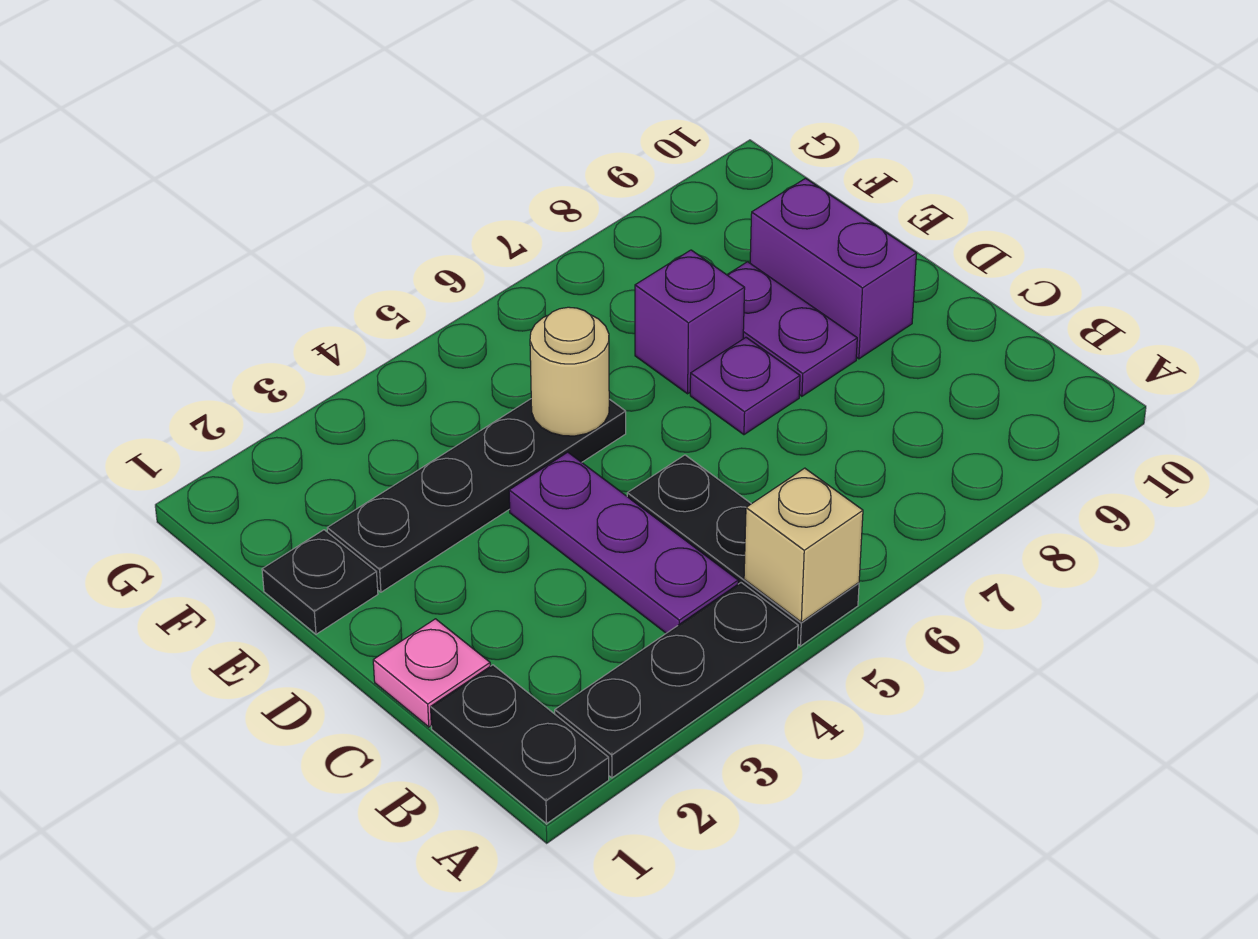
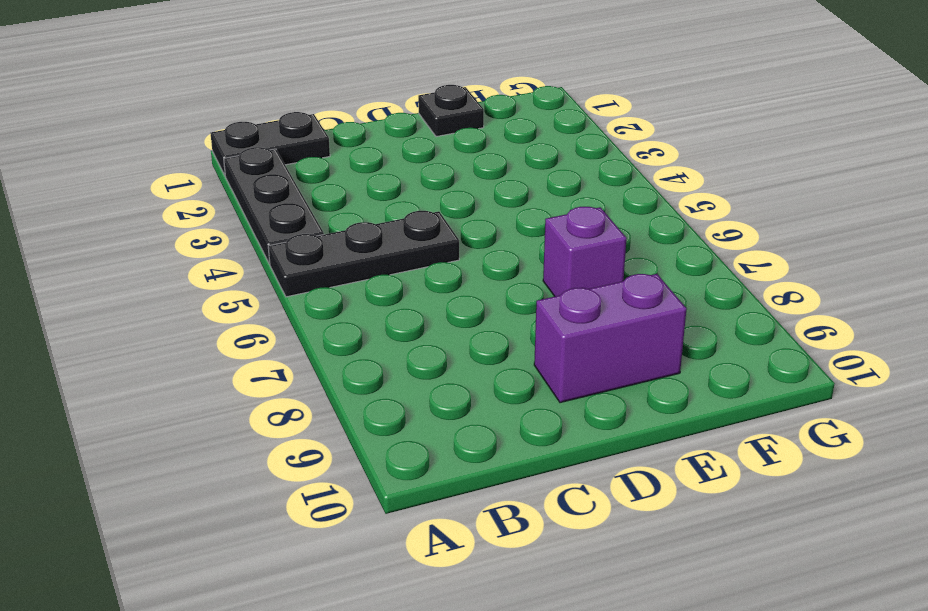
none -> purple 1x3 plate [509,452,738,633]
none -> pink 1x1 plate [373,619,490,727]
none -> purple 1x1 plate [690,338,800,435]

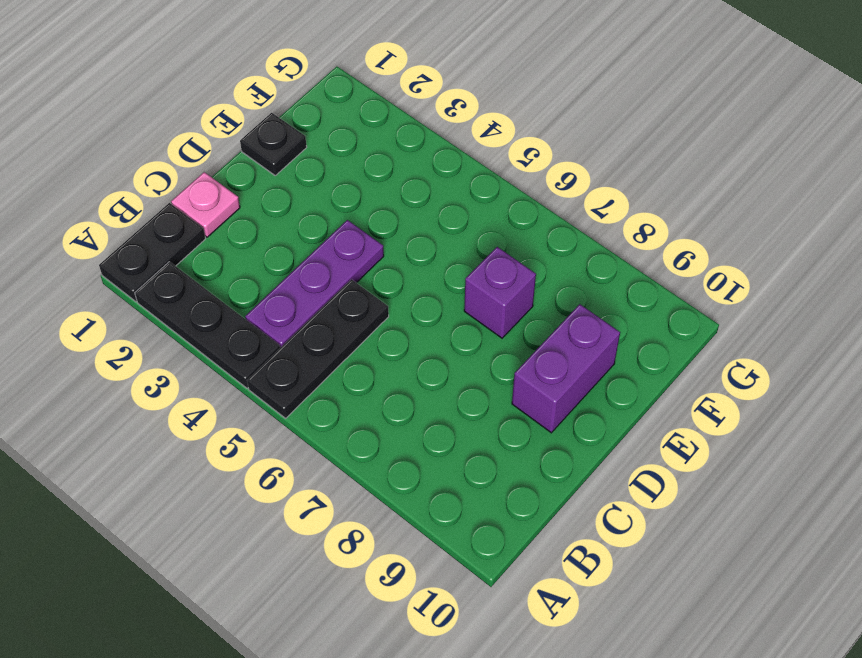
none -> purple 1x1 plate [690,338,800,435]
none -> purple 1x2 plate [727,262,857,396]
none -> black 1x4 plate [327,399,626,592]

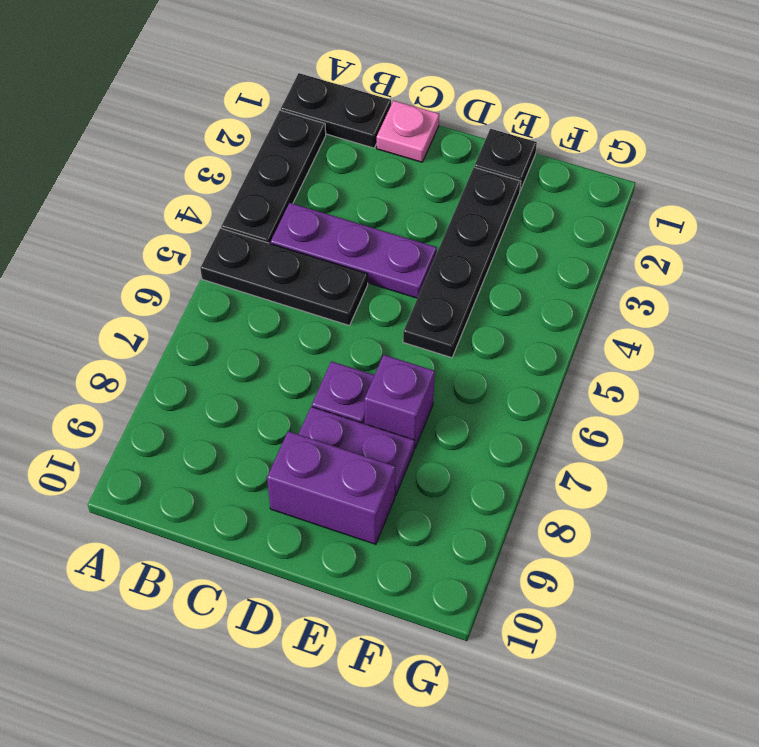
none -> tan 1x1 brick [744,468,863,622]
none -> tan 1x1 round brick [530,307,609,436]

